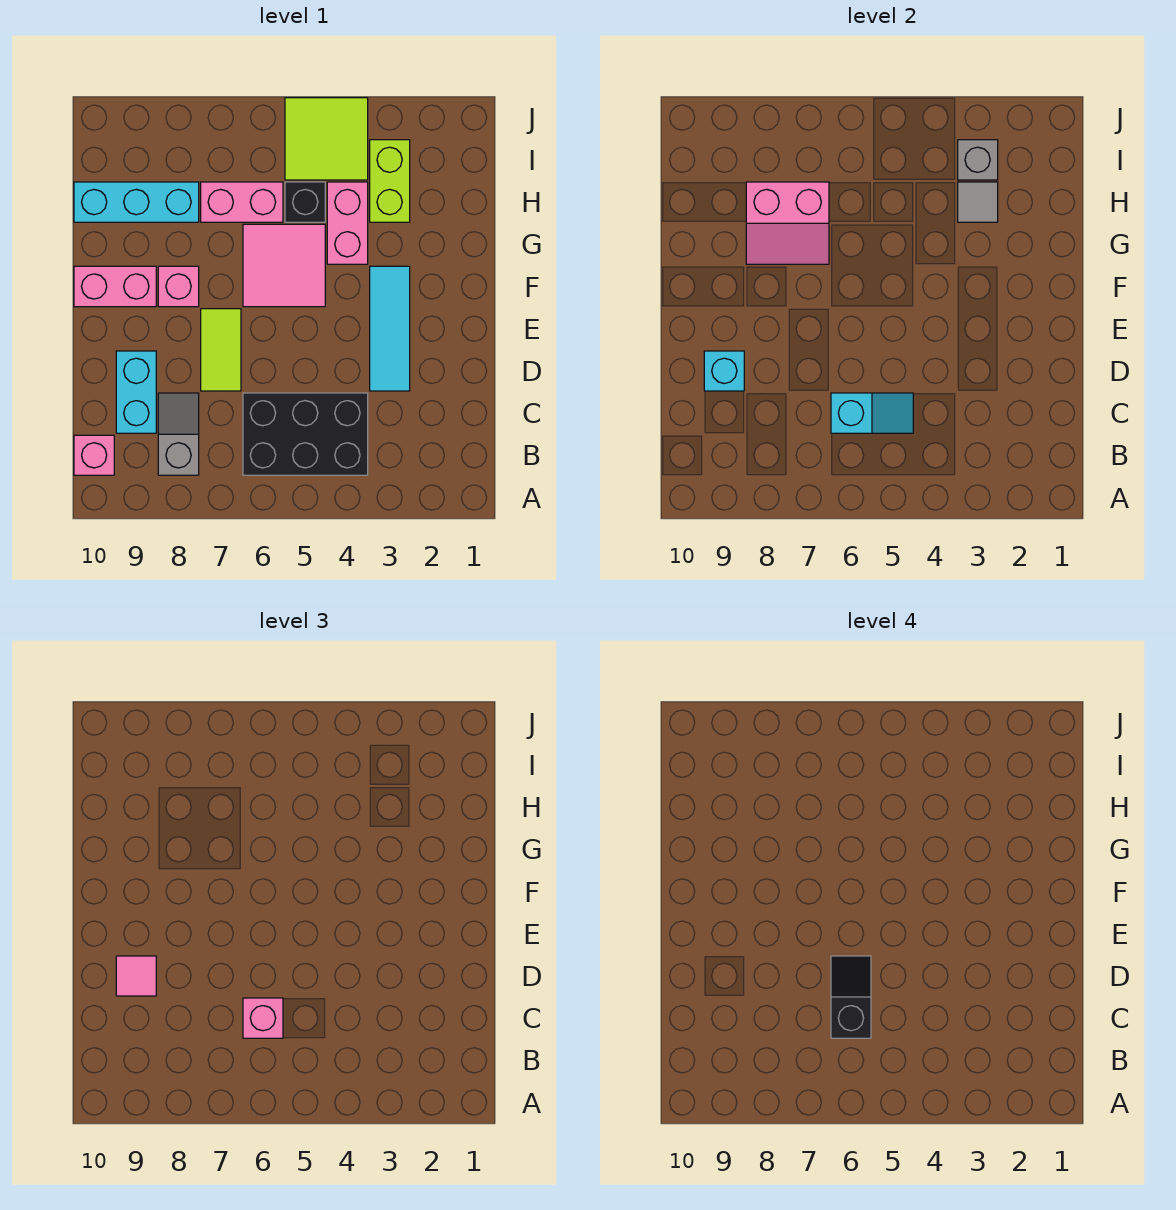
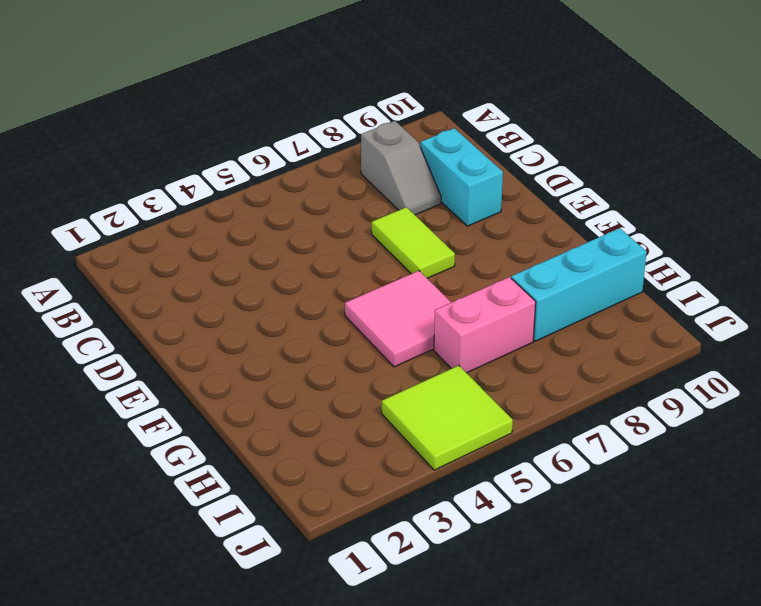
none -> black 2x3 brick [243,393,368,475]
none -> pink 1x1 brick [74,435,114,475]
none -> cyan 1x3 tile [370,266,410,391]

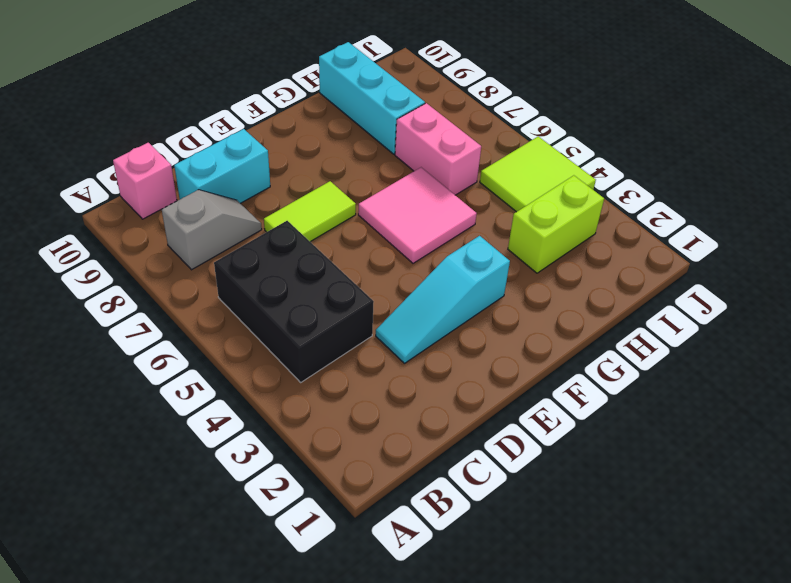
cyan 1x3 slope [376,236,510,363] -> cyan 1x3 tile [370,266,410,391]
none -> pink 1x1 brick [158,266,199,307]
none -> pink 1x2 brick [74,266,156,307]
none -> pink 1x2 brick [327,182,368,264]

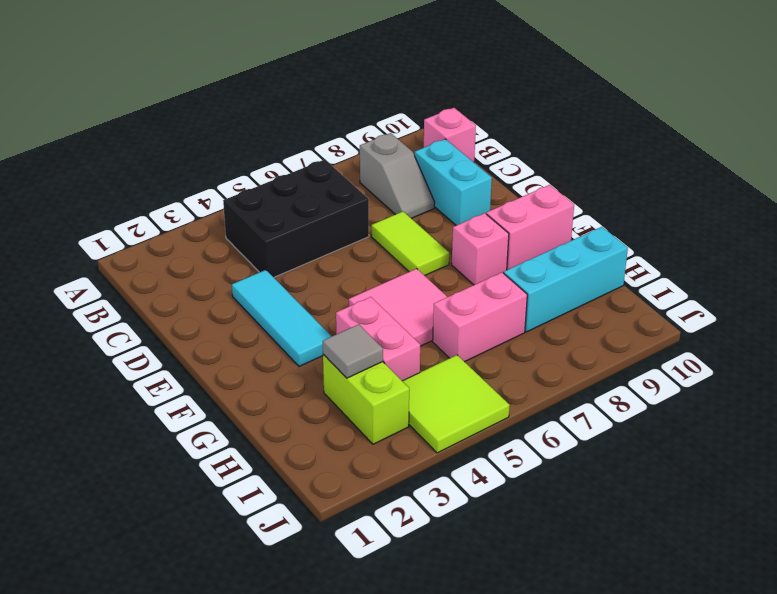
none -> black 1x1 brick [285,182,325,222]
none -> cyan 1x2 slope [831,393,913,433]
none -> cyan 1x1 brick [704,351,744,391]

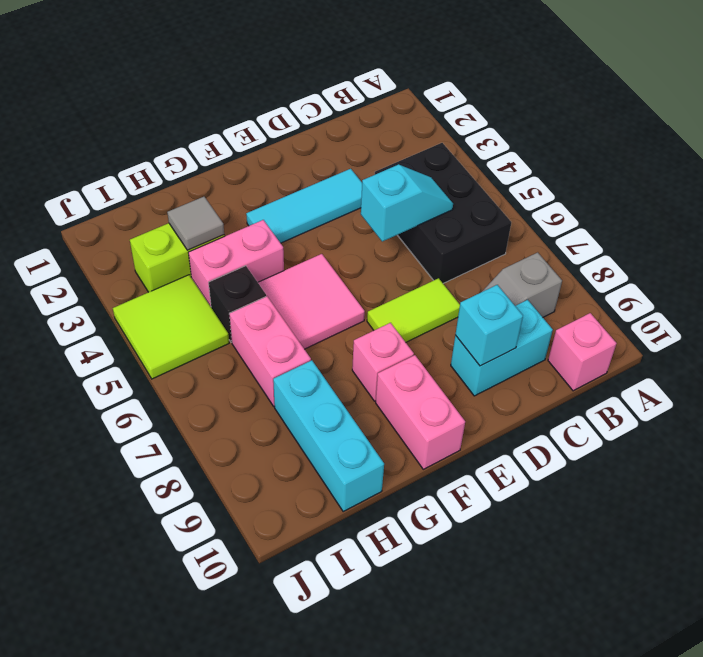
cyan 1x2 slope [361,164,453,242] -> cyan 1x2 slope turned to [831,393,913,433]
none -> pink 2x2 slope [746,182,829,264]
none -> grey 1x1 brick [958,140,998,180]
none -> pink 1x1 brick [243,998,283,1038]

